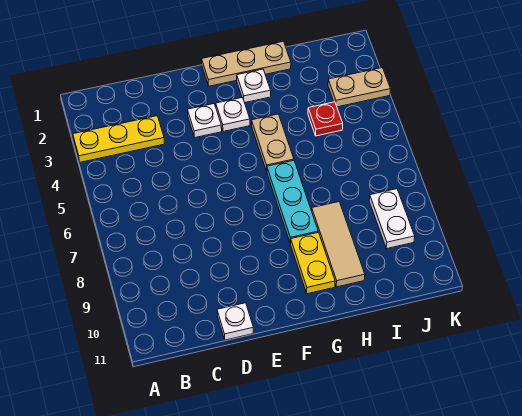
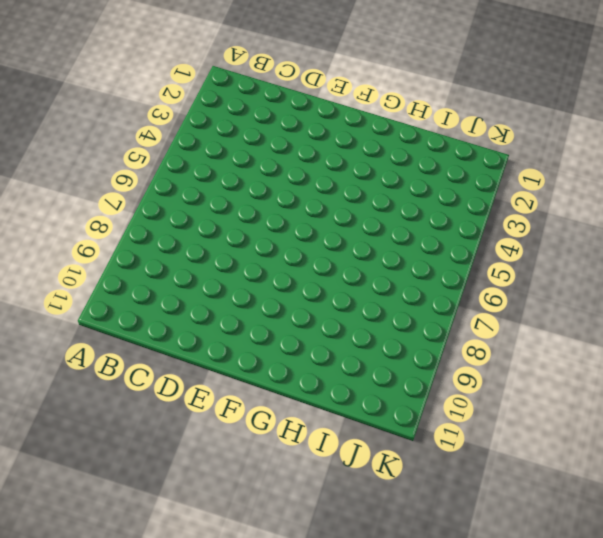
none -> yellow 1x3 plate [73,116,165,162]
none -> white 1x1 plate [217,303,253,340]
none -> white 1x1 plate [188,104,222,138]

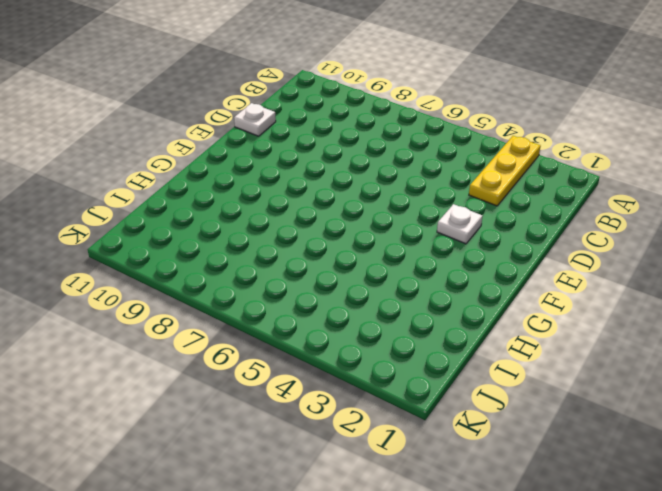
none -> tan 1x3 plate [202,41,291,86]
none -> white 1x1 plate [216,98,250,131]
none -> white 1x1 plate [237,69,271,103]

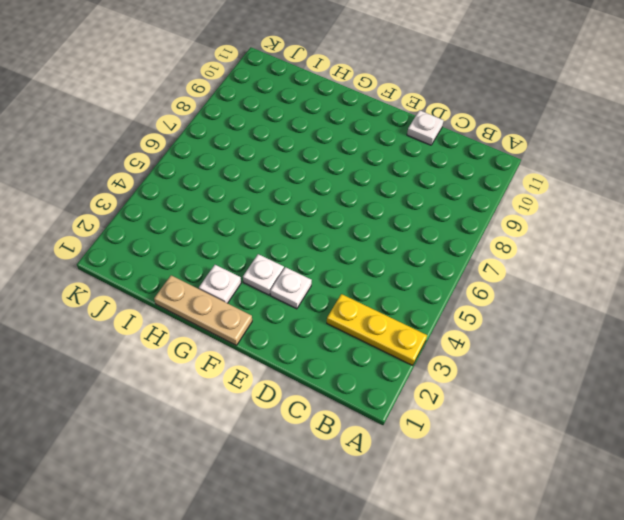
none -> tan 1x2 plate [252,114,294,171]
none -> cyan 1x3 plate [267,160,318,244]
none -> yellow 1x2 plate [291,232,335,294]

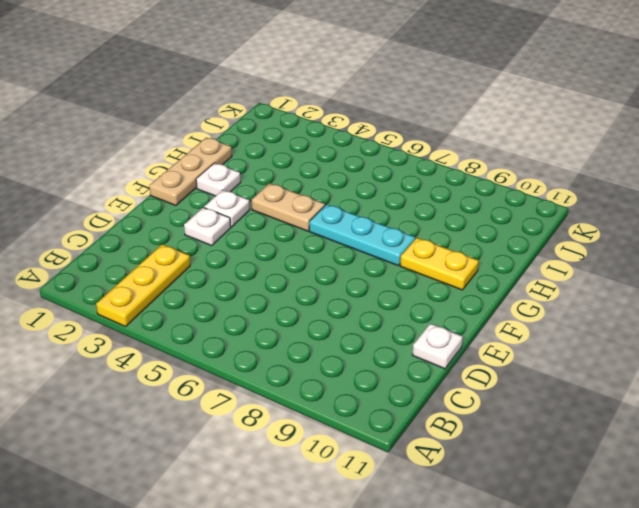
none -> tan 1x3 tile [312,202,365,287]
none -> red 1x1 plate [308,102,343,136]
none -> tan 1x2 plate [328,68,391,107]

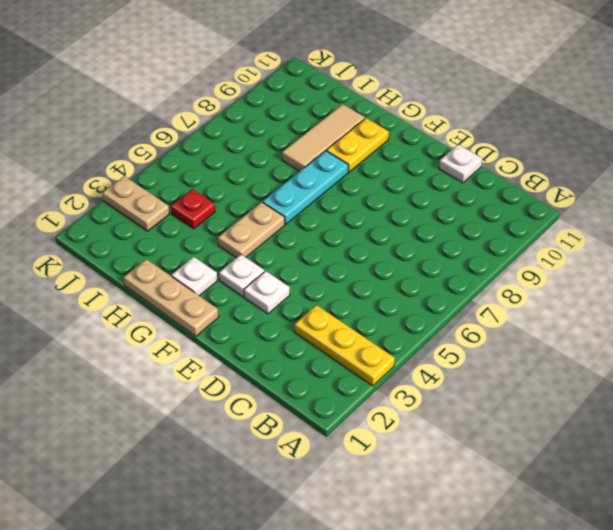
none -> white 1x2 plate [369,189,415,249]

